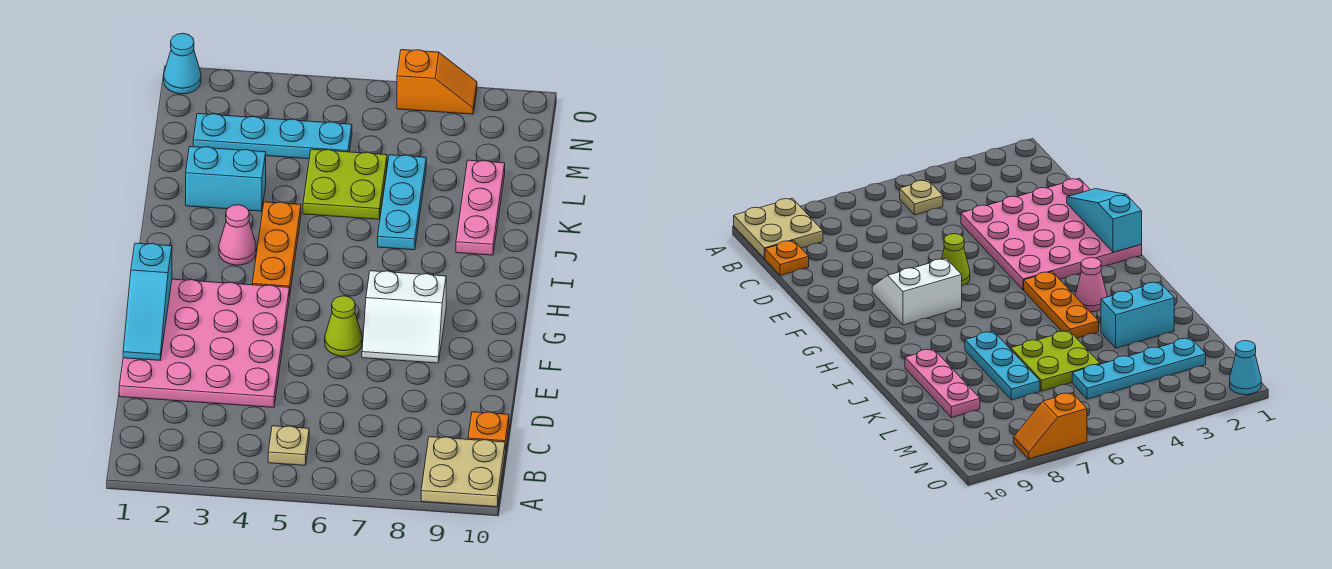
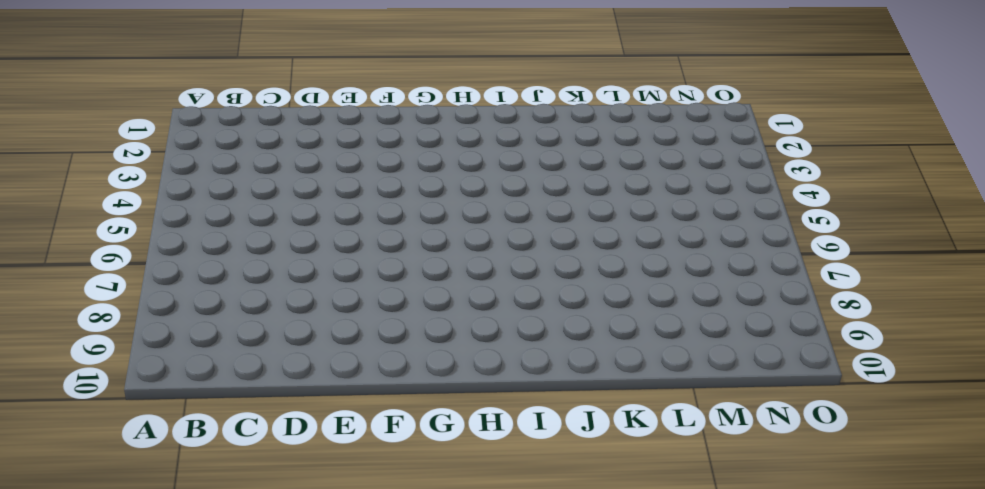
none -> tan 2x2 plate [421,437,505,507]
none -> tan 1x1 plate [268,426,309,465]
none -> orange 1x1 plate [468,412,509,450]

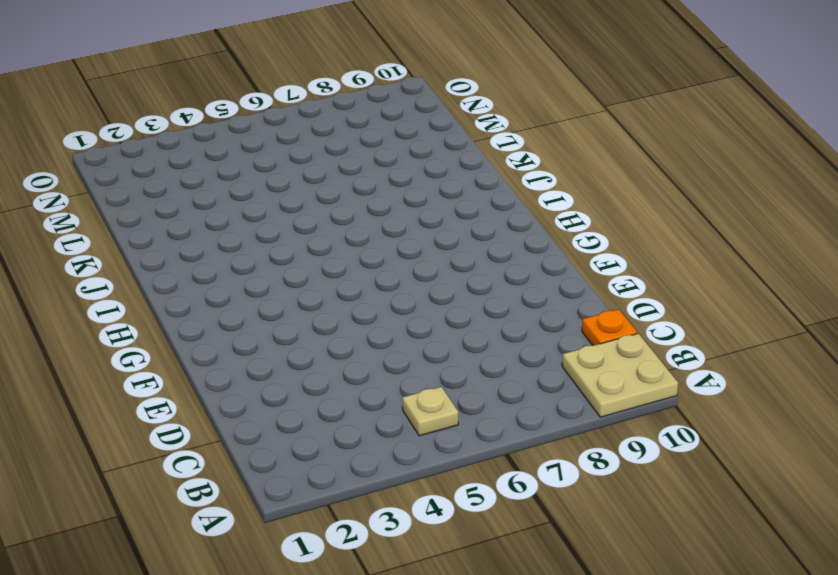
none -> pink 4x4 plate [119,279,289,407]
none -> lime 1x1 cone [325,296,362,356]
none -> white 2x2 slope [362,271,446,363]

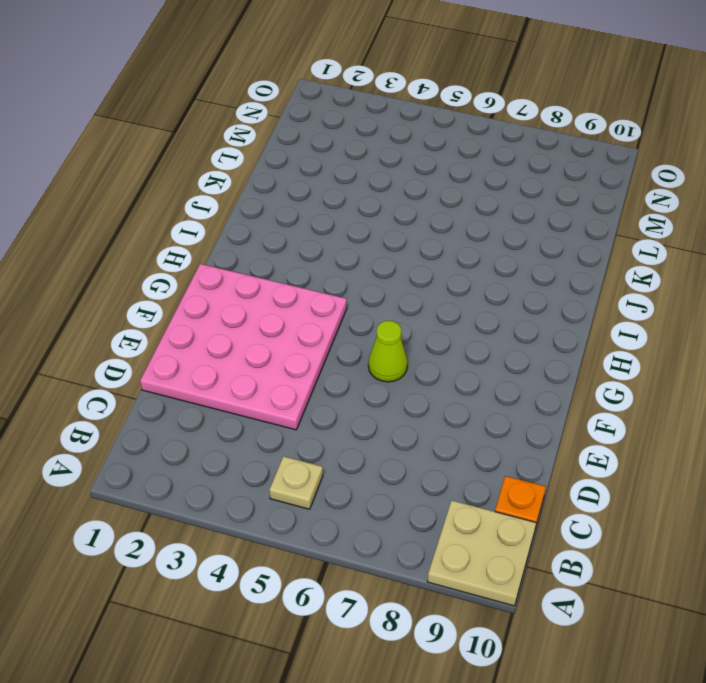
none -> white 2x2 slope [362,271,446,363]
none -> orange 1x3 plate [252,202,301,297]
none -> pink 1x1 cone [219,205,256,265]

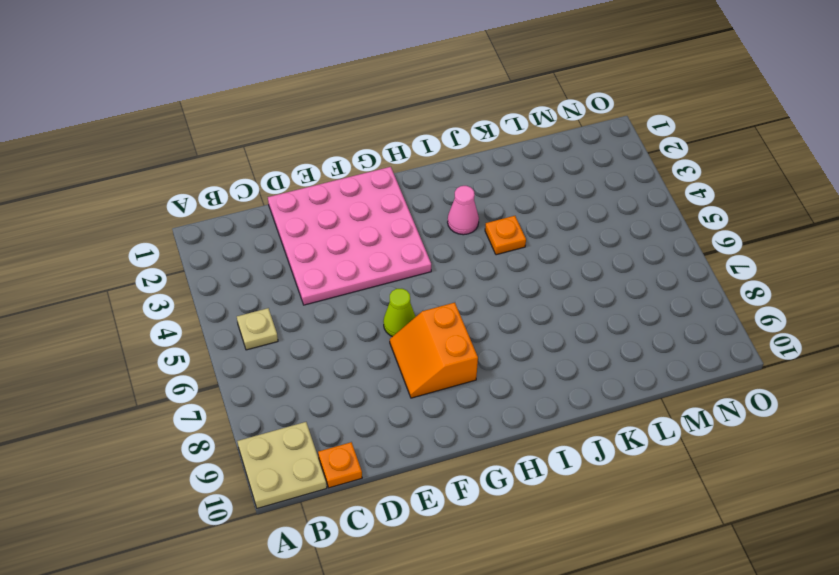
orange 2x2 slope [390,303,478,398] -> white 2x2 slope [362,271,446,363]
orange 1x1 plate [485,216,526,255] -> orange 1x3 plate [252,202,301,297]
none -> cyan 1x3 plate [378,155,426,250]
none -> pink 1x3 plate [456,160,505,255]
none -> cyan 1x2 brick [186,147,266,211]

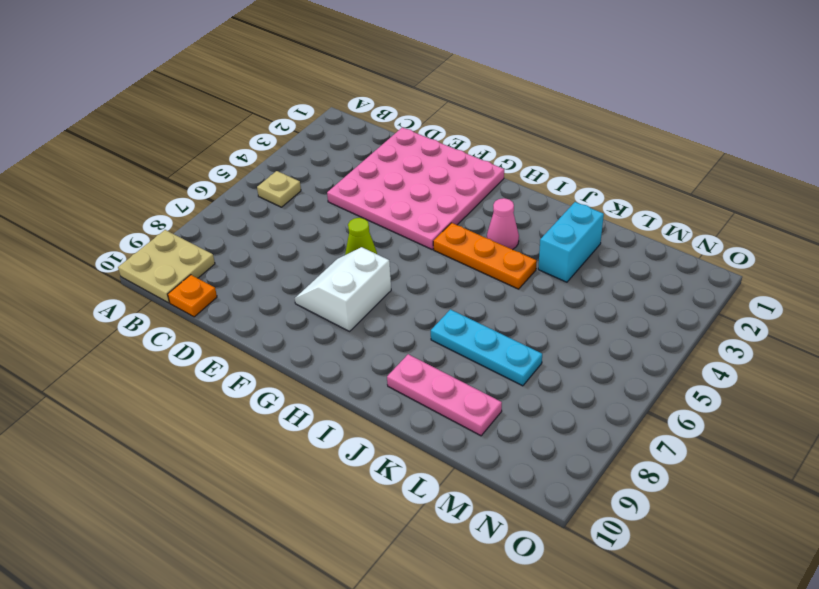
none -> lime 2x2 plate [303,149,387,219]
none -> cyan 1x4 plate [193,114,352,159]
none -> cyan 1x1 cone [164,33,201,94]

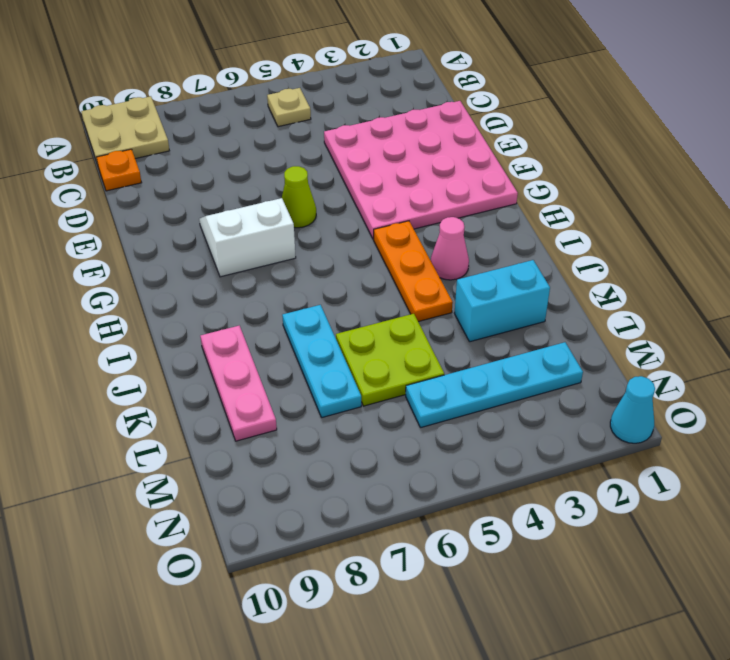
none -> orange 1x2 slope [397,50,477,114]
none -> cyan 1x3 slope [123,243,172,360]

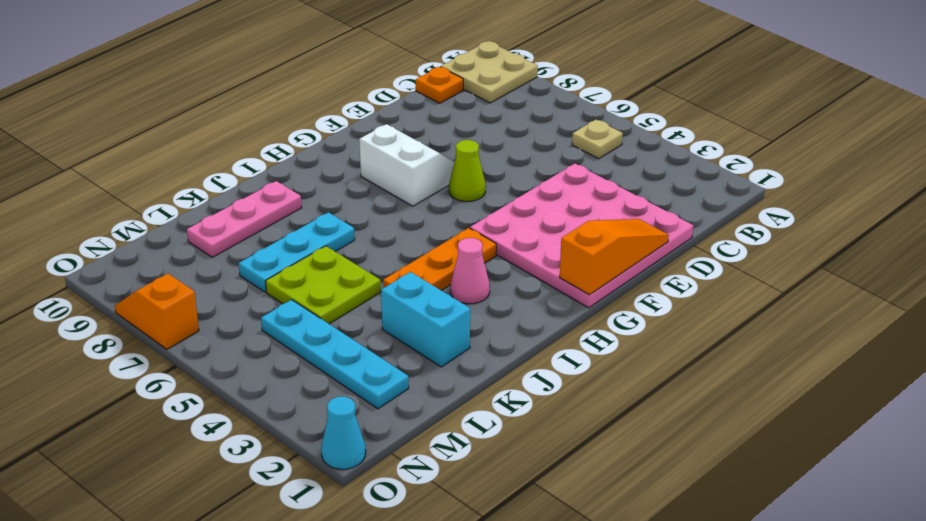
orange 1x3 slope [560,219,669,295] -> cyan 1x3 slope [123,243,172,360]

